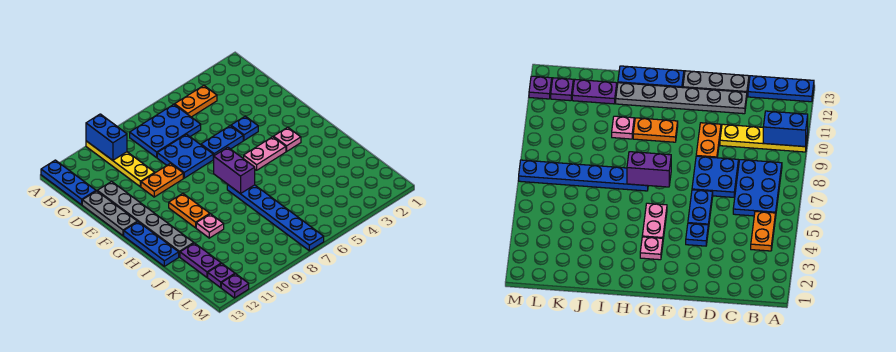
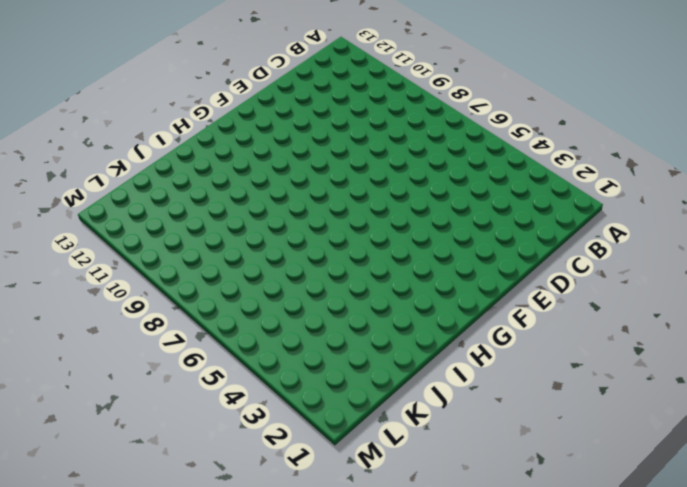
none -> yellow 1x4 plate [86,141,155,187]
none -> blue 1x3 plate [41,160,96,205]
none -> orange 1x2 plate [175,86,217,117]

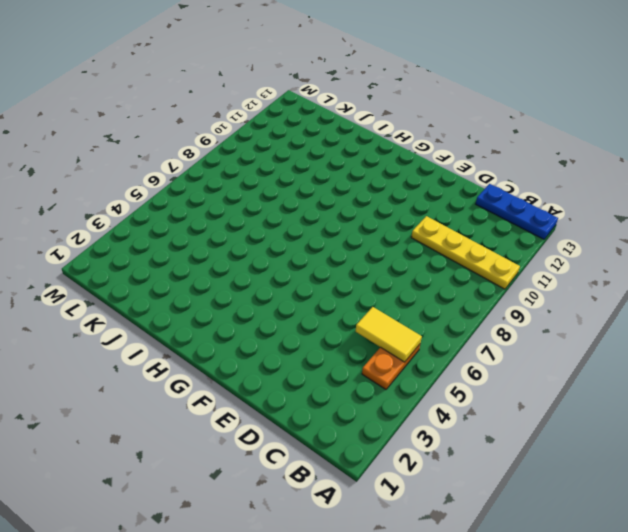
yellow 1x2 tile [356,307,422,362] -> none
none -> blue 2x3 plate [130,104,201,158]
none -> blue 2x2 plate [157,134,213,178]
none -> grey 1x6 plate [97,182,194,257]

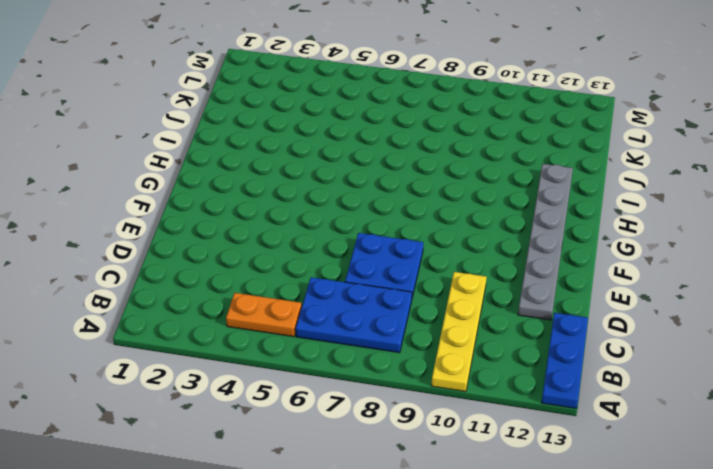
none -> grey 1x3 plate [82,191,137,236]
none -> blue 1x1 plate [231,116,258,140]
none -> blue 1x2 plate [201,126,243,159]

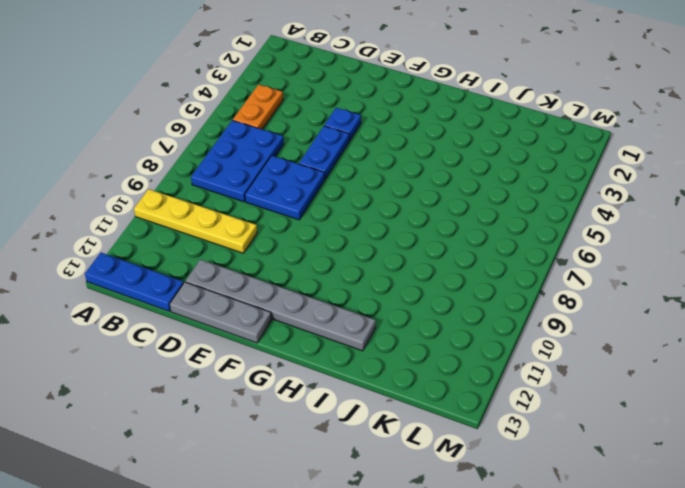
none -> orange 1x2 plate [141,163,183,197]
none -> pink 1x1 plate [274,127,301,151]
none -> pink 1x2 plate [244,137,286,170]

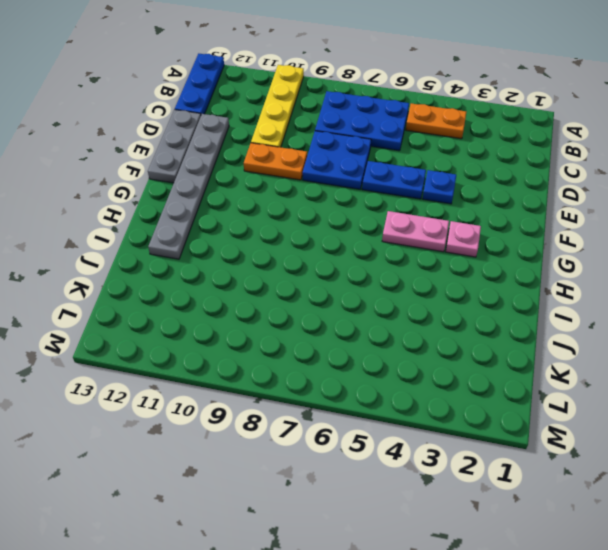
none -> orange 1x2 plate [169,194,210,228]
none -> blue 1x3 plate [124,222,179,266]
none -> blue 1x6 plate [227,184,324,251]

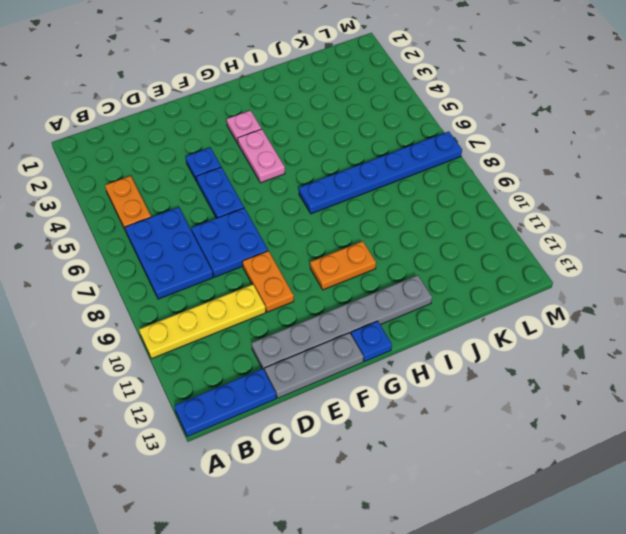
blue 1x1 plate [351,321,392,361] -> blue 1x3 plate [124,222,179,266]
none -> pink 1x1 plate [196,214,224,238]
none -> purple 1x2 plate [180,243,221,277]
none -> purple 1x1 plate [208,264,235,288]

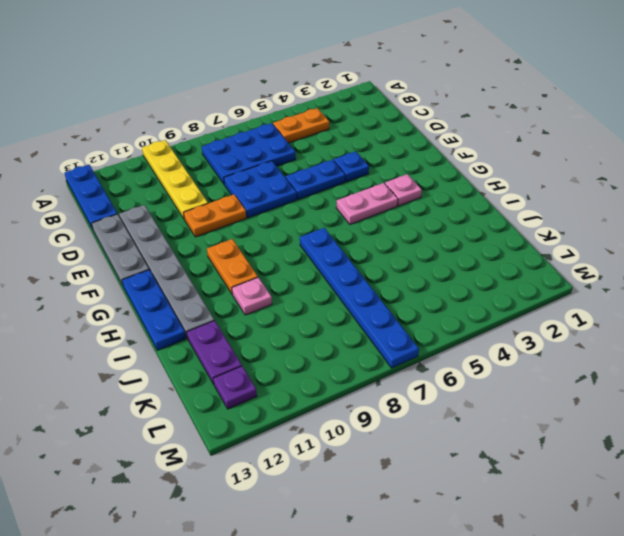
none -> purple 1x1 plate [221,274,249,298]
none -> blue 1x2 brick [86,114,127,160]
none -> purple 1x2 brick [214,147,255,194]

